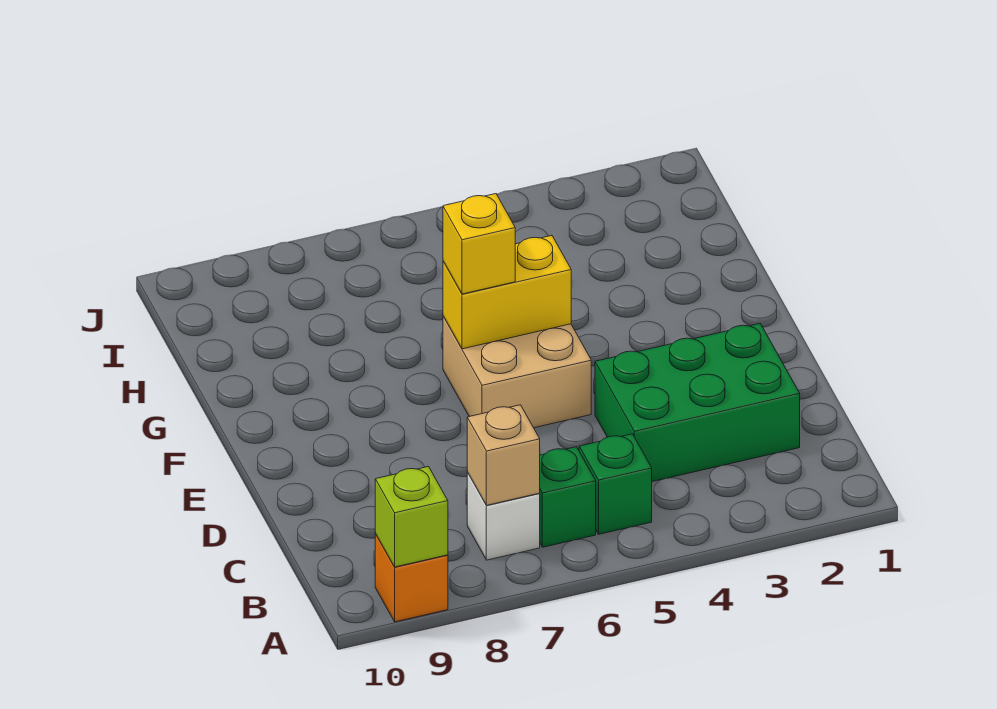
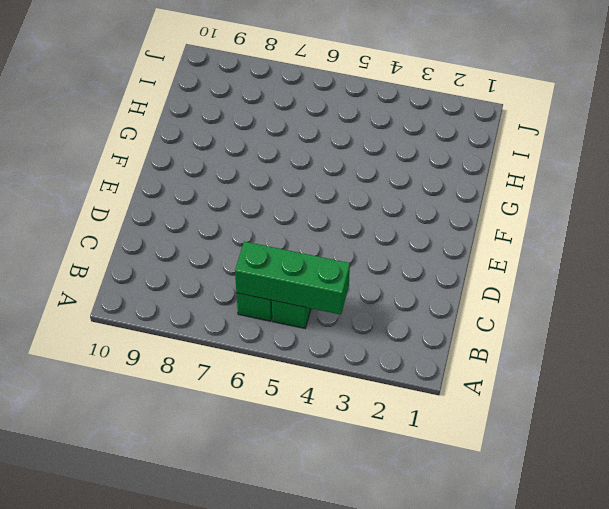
green 1x3 brick [235,241,350,315] -> none
none -> orange 1x1 brick [375,534,448,622]
none -> white 1x1 brick [467,472,540,560]

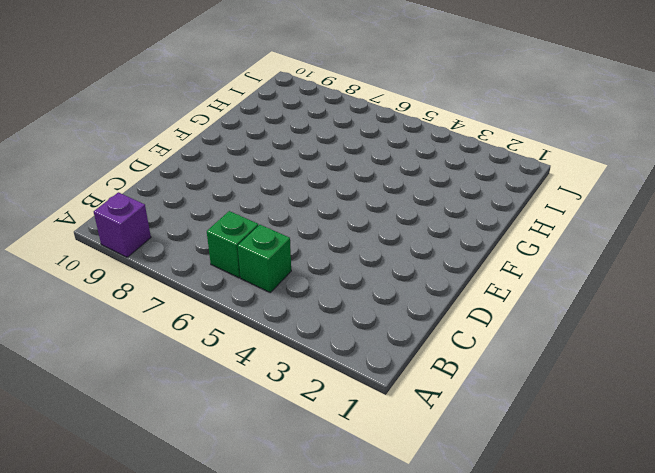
purple 1x1 brick [94,192,151,257] -> orange 1x1 brick [375,534,448,622]
none -> white 1x1 brick [467,472,540,560]
none -> green 2x3 brick [595,324,800,482]

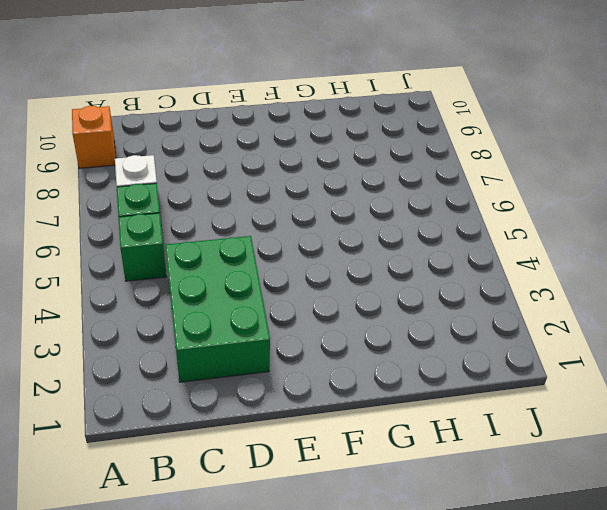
none -> tan 2x2 brick [443,316,591,428]
none -> lime 1x1 brick [375,467,448,567]

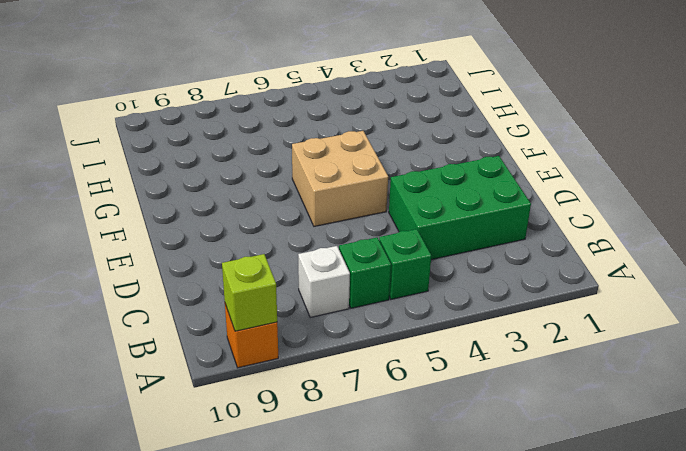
none -> tan 1x1 brick [467,405,540,505]
none -> yellow 1x2 brick [443,236,571,349]

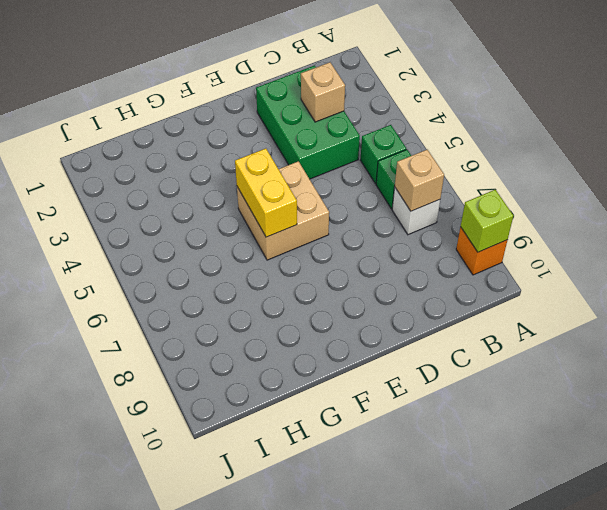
tan 1x1 brick [301,62,345,122] -> none
none -> yellow 1x1 brick [443,194,515,294]

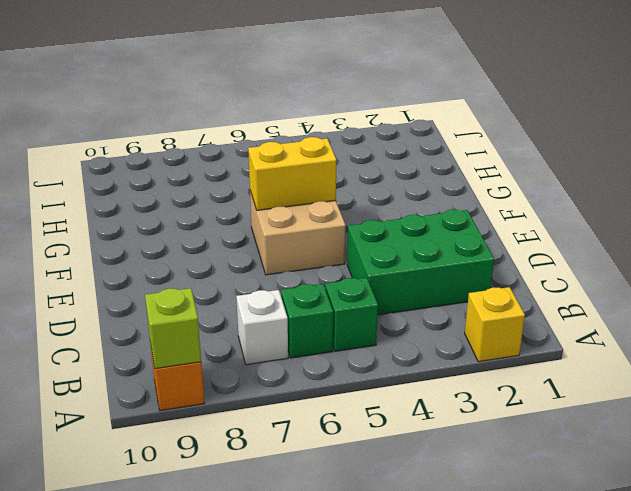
yellow 1x1 brick [465,287,525,362] -> yellow 1x1 brick moved to [443,194,515,294]
none -> tan 1x1 brick [467,405,540,505]

